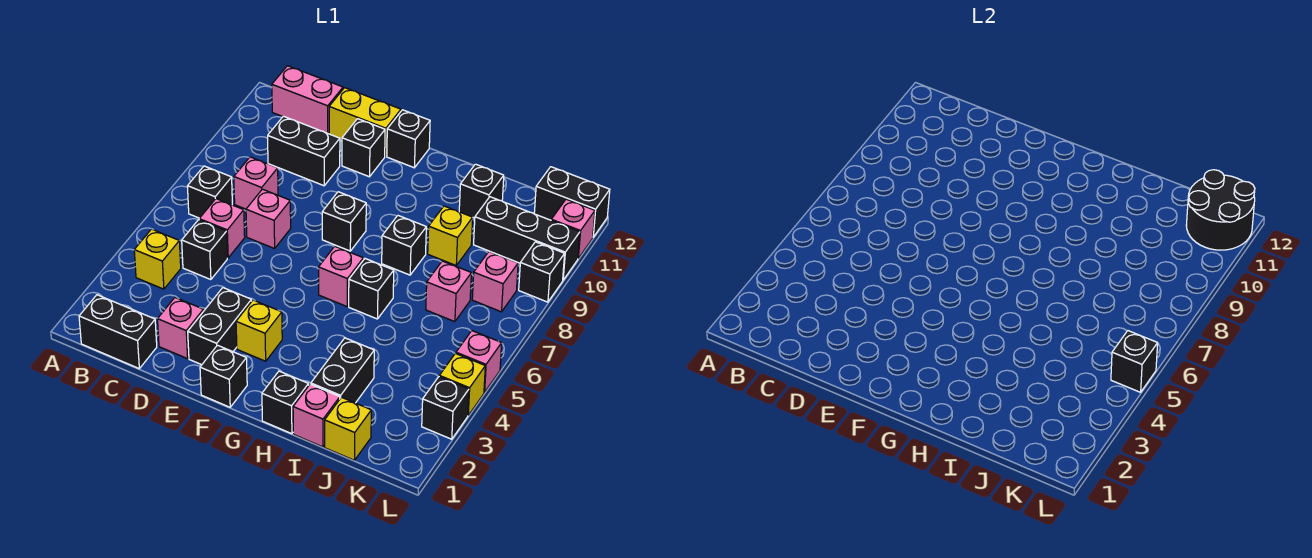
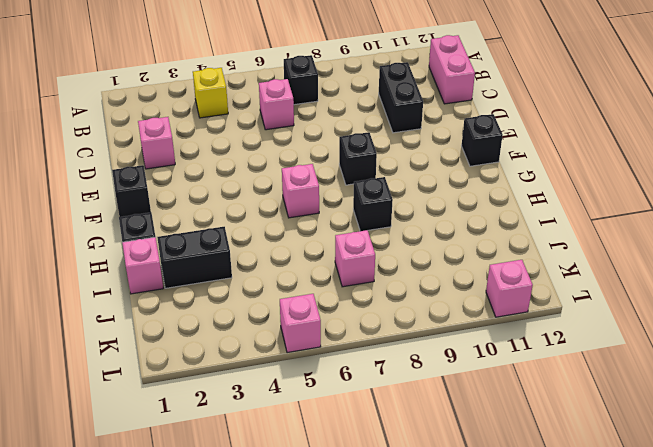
none -> black 1x2 brick [79,295,157,368]
none -> black 1x1 brick [182,220,227,280]
none -> pink 1x1 brick [234,157,278,209]
none -> pink 1x1 brick [246,189,291,249]

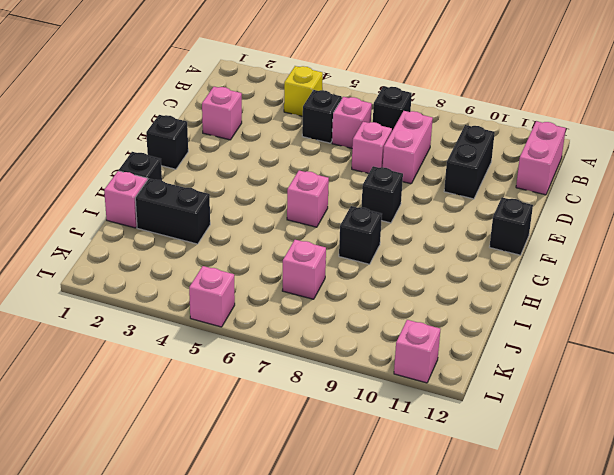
pink 1x2 brick [383,111,433,184] -> pink 1x1 brick [234,157,278,209]
none -> black 1x2 brick [79,295,157,368]
none -> yellow 1x2 brick [329,88,401,156]
none -> black 1x2 brick [188,288,252,365]
none -> black 1x1 brick [342,119,385,177]

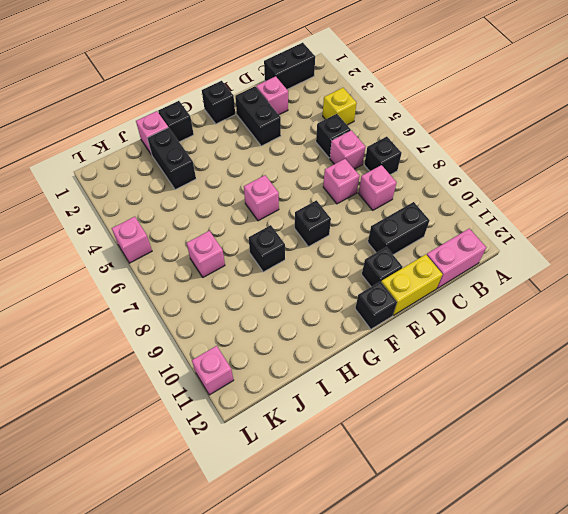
none -> yellow 1x1 brick [236,300,282,361]
none -> black 1x1 brick [349,259,394,319]
none -> yellow 1x1 brick [428,206,473,265]
none -> black 1x1 brick [459,164,504,218]

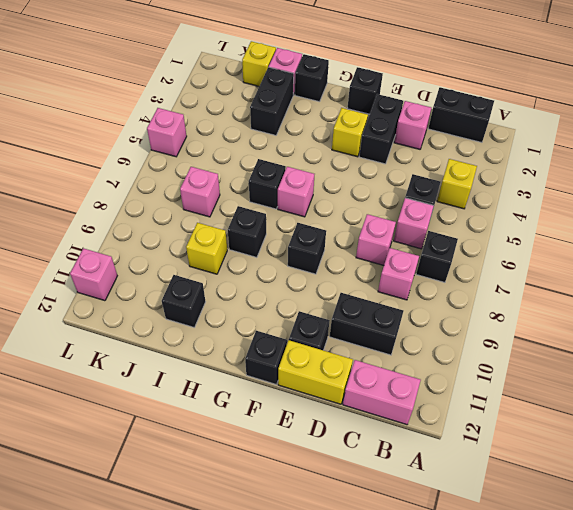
none -> black 1x3 brick [474,197,580,280]
none -> pink 1x1 brick [472,251,518,312]
none -> black 1x2 brick [534,167,610,237]
none -> black 1x1 brick [422,377,469,439]

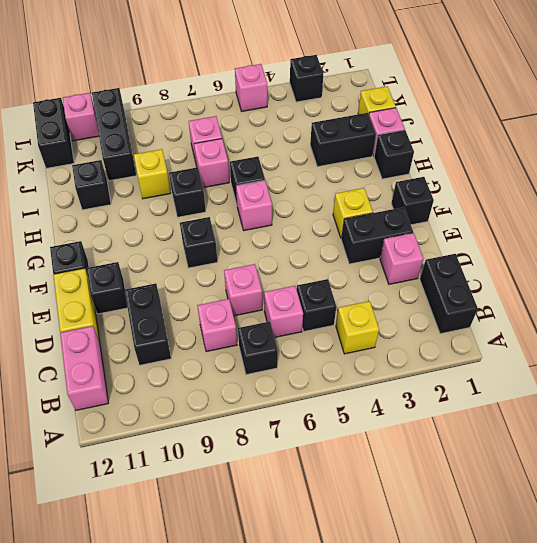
pink 1x1 brick [194,139,229,188] -> pink 1x1 brick moved to [472,251,518,312]
none -> yellow 1x1 brick [439,353,485,415]
none -> black 1x1 brick [519,242,565,302]
none -> black 2x2 round brick [1186,170,1255,250]
none -> black 1x1 brick [1111,331,1158,392]

